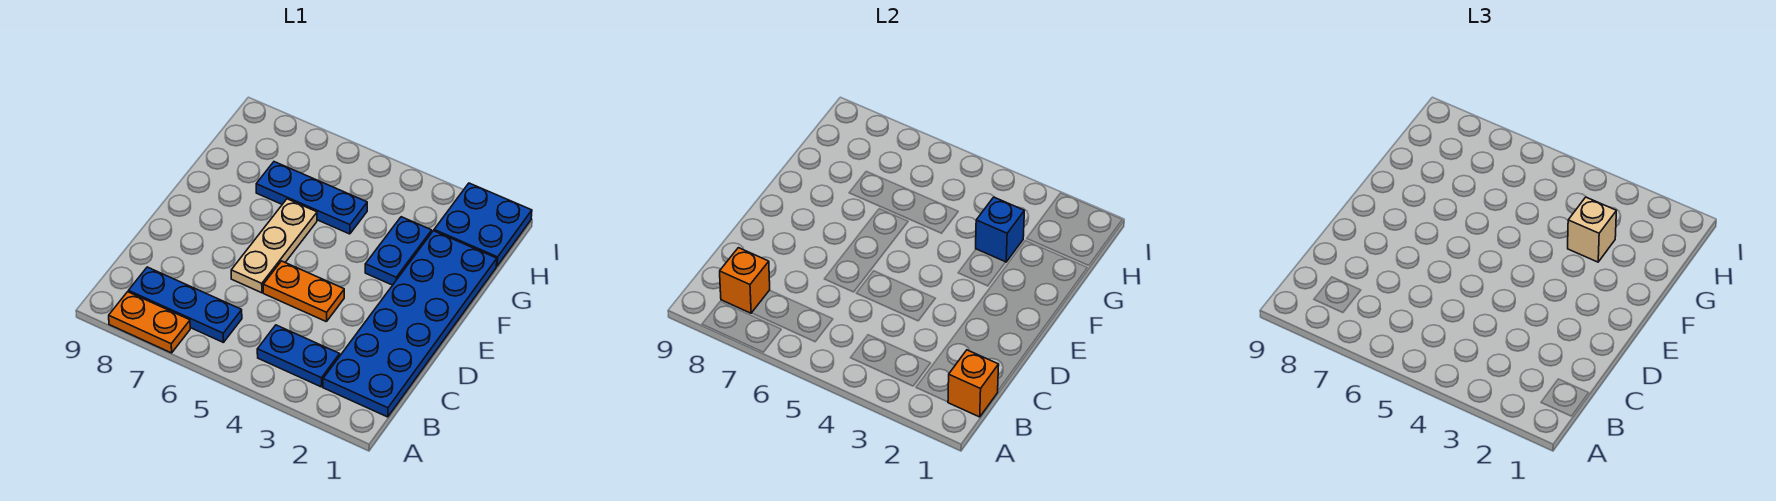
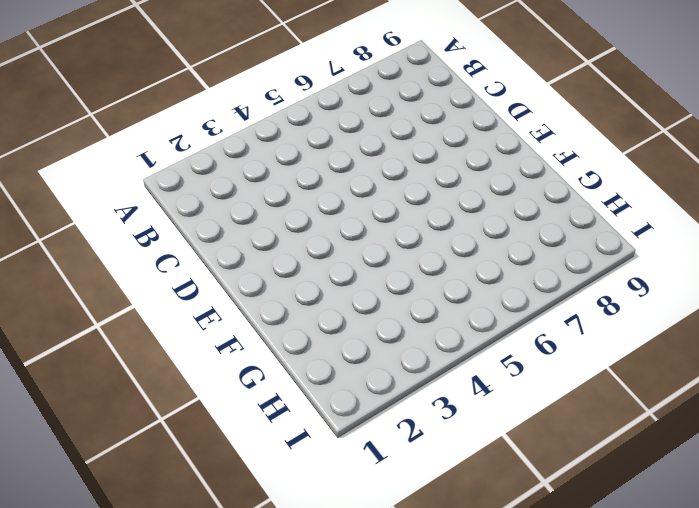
none -> orange 1x2 plate [109,292,190,353]
none -> blue 2x6 plate [323,231,497,417]
none -> blue 1x2 plate [257,325,340,387]

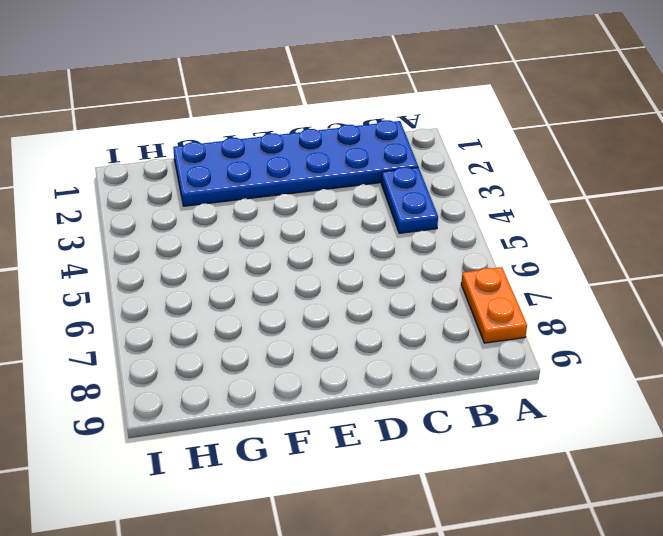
none -> blue 1x3 plate [128,267,242,343]
none -> orange 1x2 plate [263,261,344,322]
none -> tan 1x3 plate [231,199,317,293]

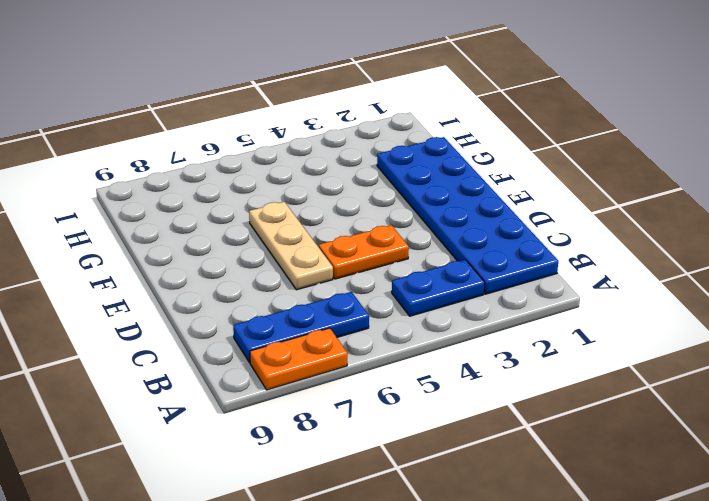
none -> blue 1x2 plate [365,217,432,285]
none -> blue 1x3 plate [256,162,367,234]
none -> blue 2x2 plate [434,183,532,266]

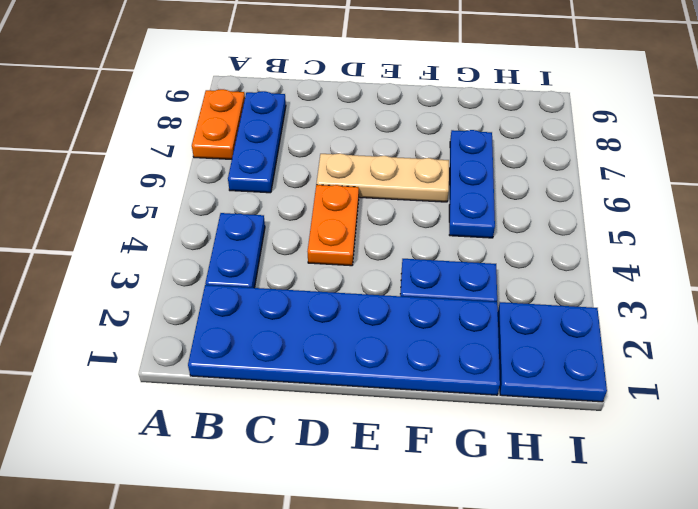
none -> orange 1x1 brick [948,350,999,417]
none -> orange 1x1 brick [720,248,770,313]
none -> blue 1x1 brick [976,197,1024,262]

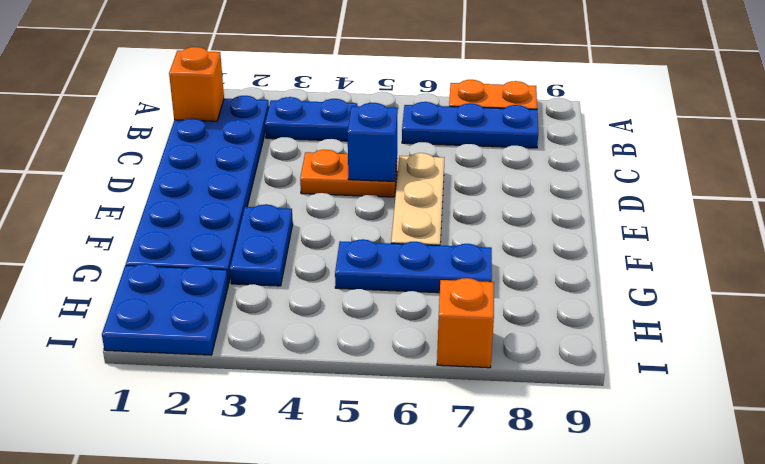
blue 1x1 brick [348,103,398,181] -> blue 1x1 brick moved to [976,197,1024,262]
orange 1x1 brick [437,278,494,368] -> orange 1x1 brick moved to [720,248,770,313]
none -> tan 1x1 brick [1568,197,1616,262]

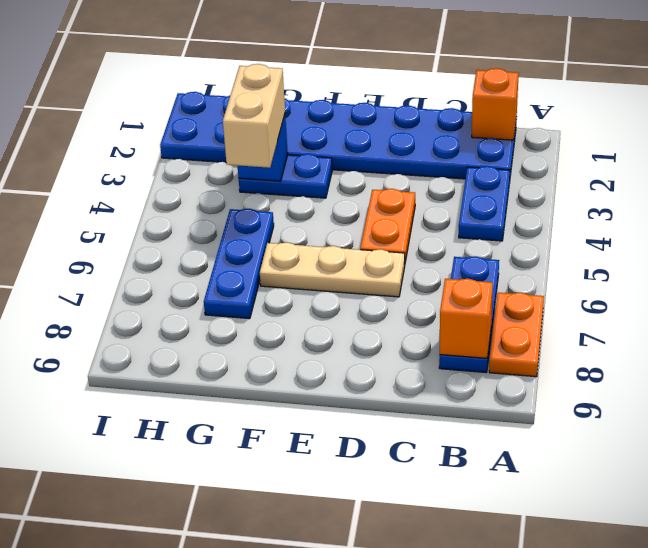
tan 1x2 brick [223,64,285,168] -> tan 1x1 brick [1568,197,1616,262]

